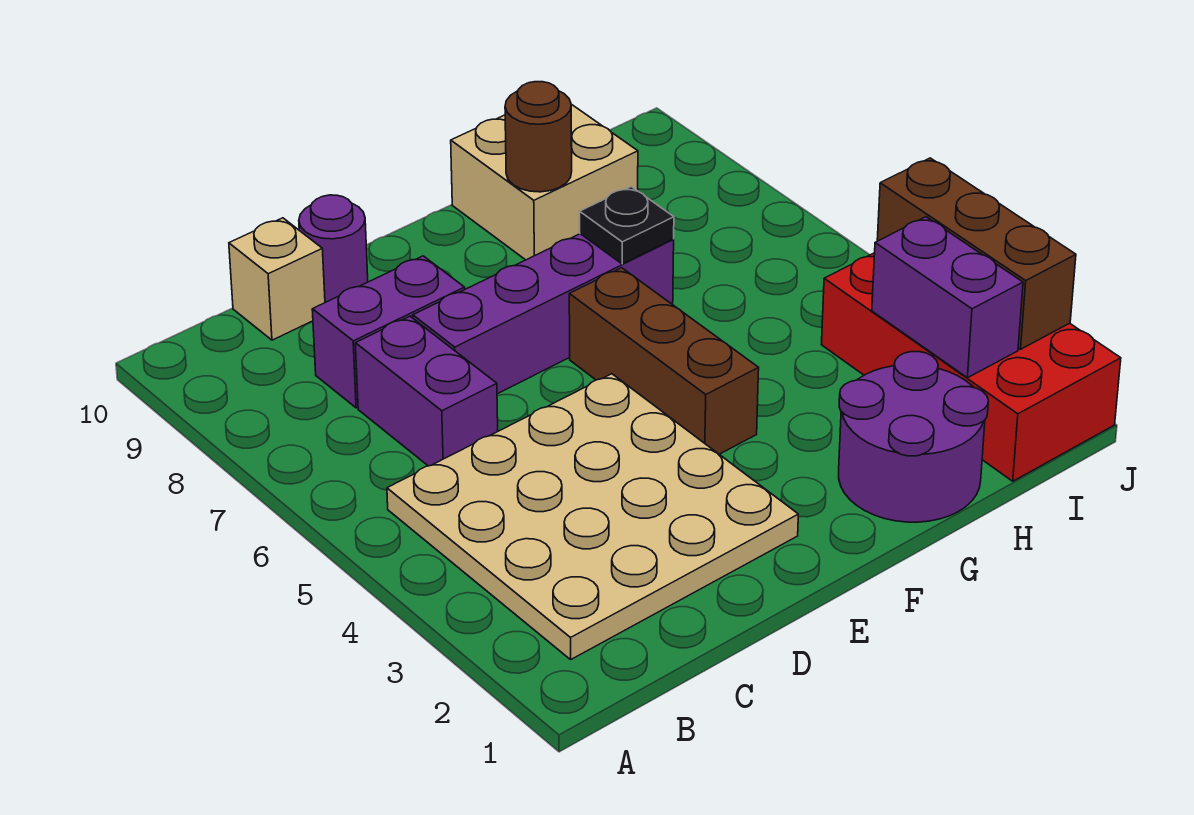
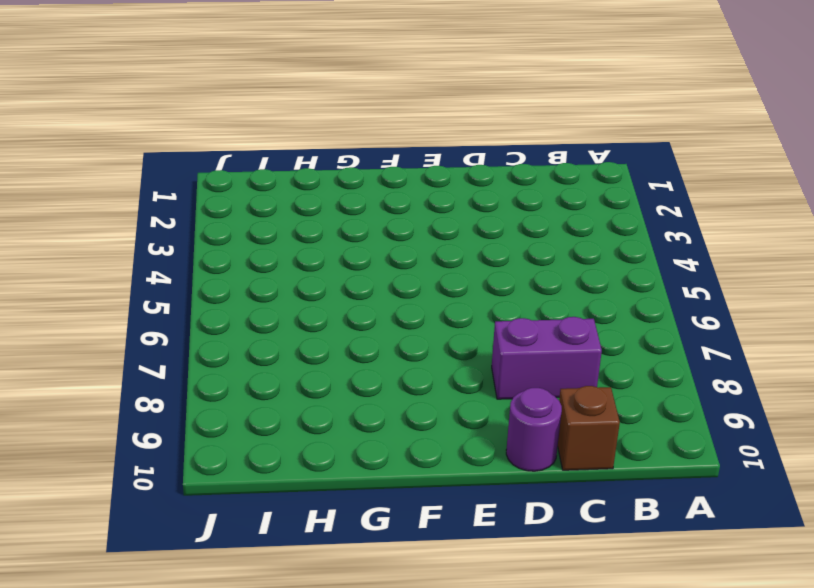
brown 1x1 brick [558,386,620,470] -> tan 1x1 brick [229,218,325,340]
none -> tan 4x4 plate [387,374,798,659]
none -> purple 1x2 brick [355,316,498,466]
none -> purple 1x4 brick [413,234,674,394]

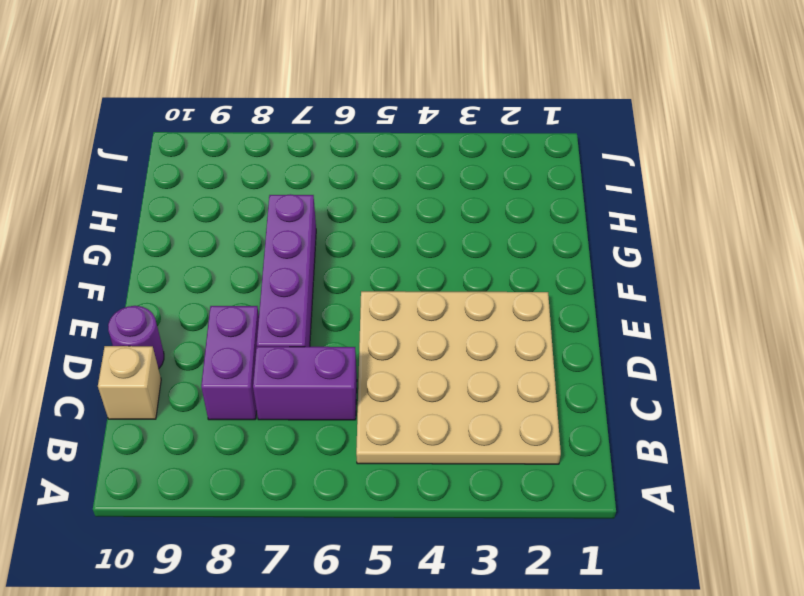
none -> brown 1x3 brick [569,268,759,454]
none -> purple 2x2 round brick [839,352,988,522]
none -> tan 2x2 brick [451,104,638,260]

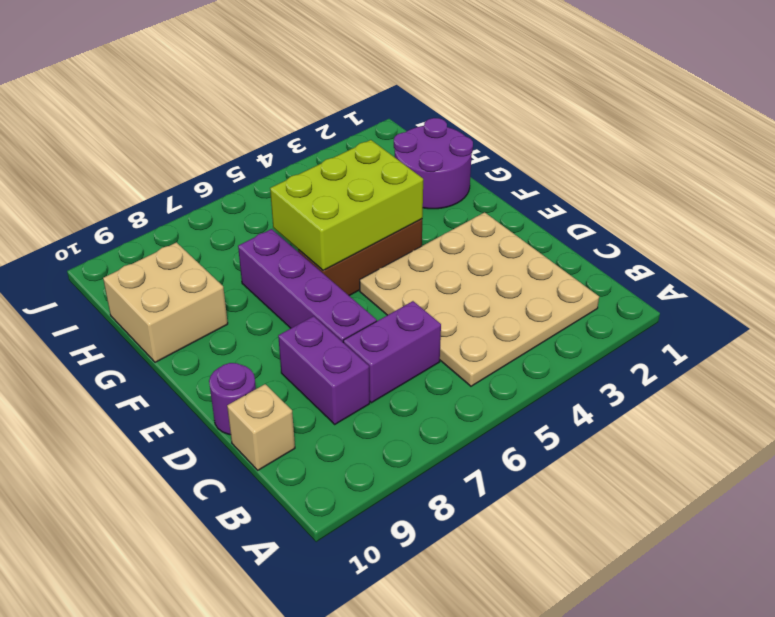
lime 2x3 brick [270,140,423,270] -> none
none -> red 2x4 brick [822,253,1121,481]
none -> black 1x1 plate [580,187,674,264]
none -> brown 1x1 round brick [505,82,572,192]

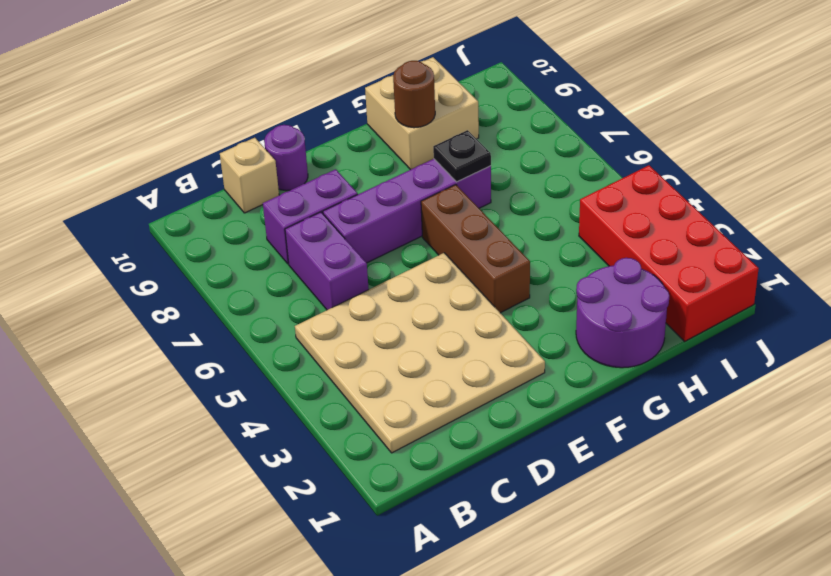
none -> purple 1x2 brick [872,217,1023,378]
none -> brown 1x3 brick [877,158,1076,349]

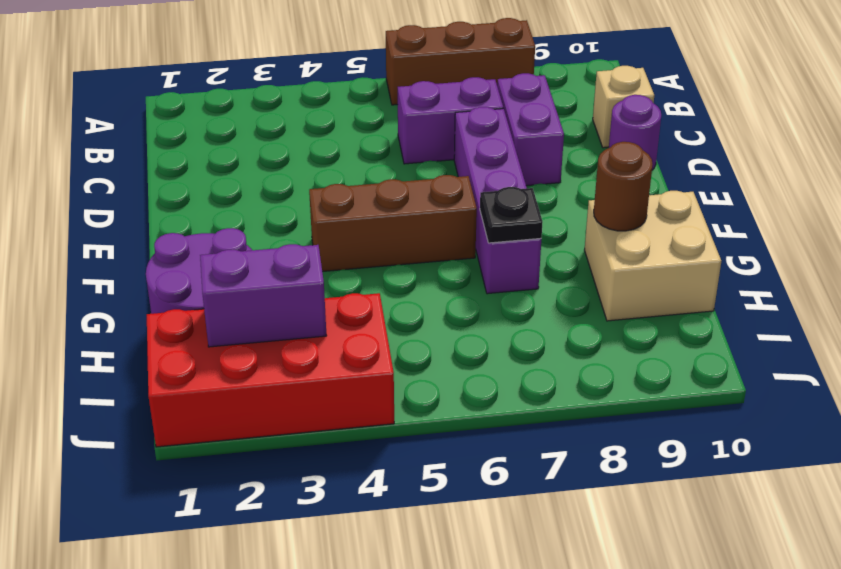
brown 1x3 brick [386,18,535,105] -> brown 1x3 brick moved to [877,158,1076,349]
none -> tan 4x4 plate [387,374,798,659]

